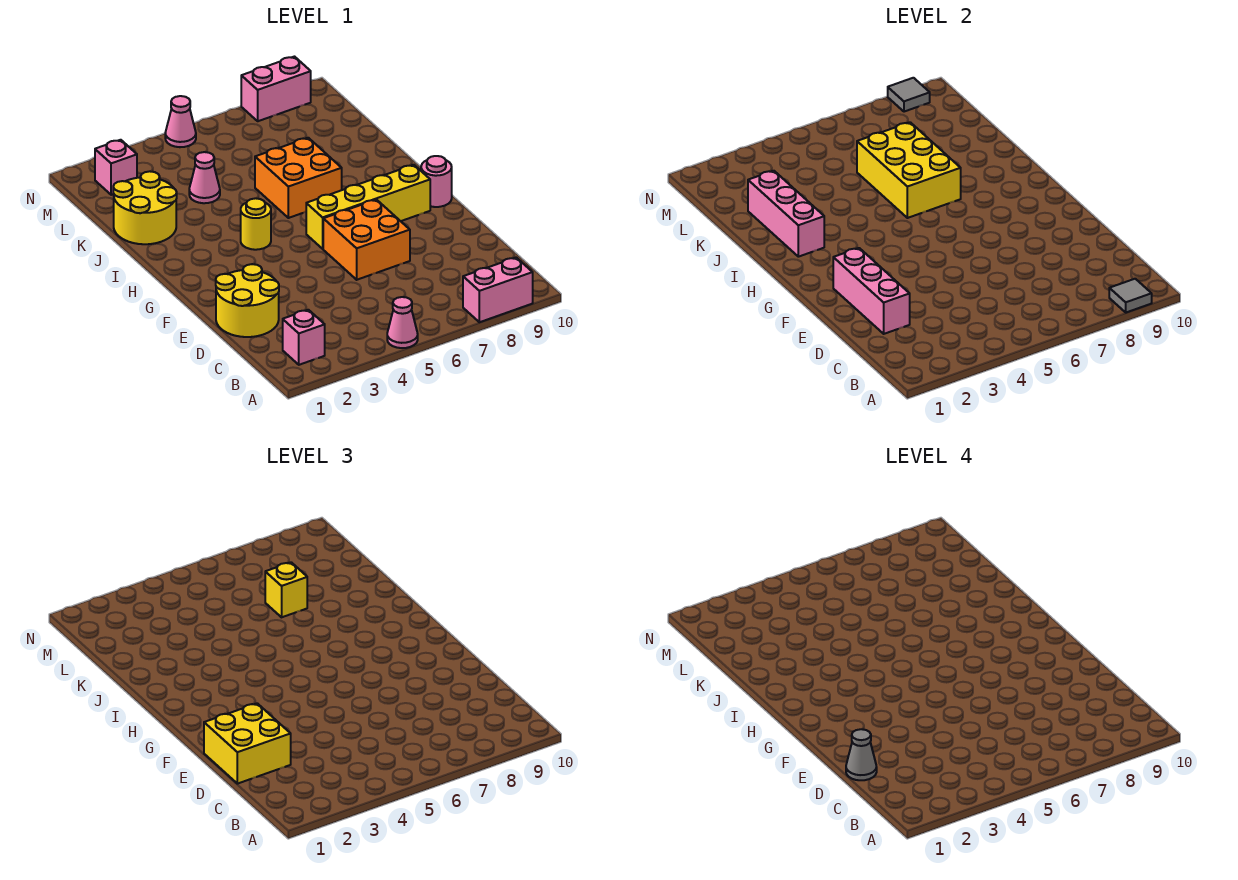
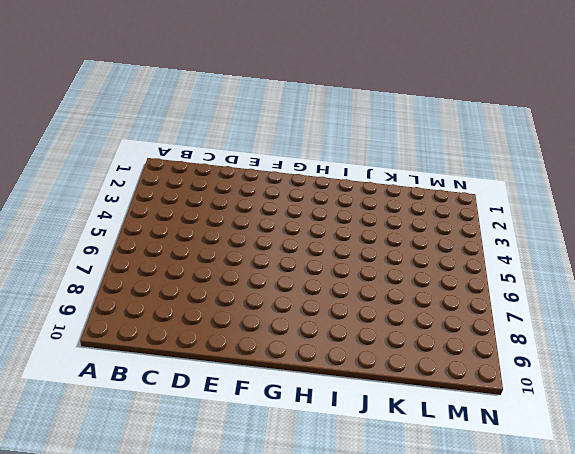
none -> pink 1x1 cone [387,297,418,348]
none -> pink 1x2 brick [463,258,533,322]
none -> pink 1x1 brick [283,310,325,365]

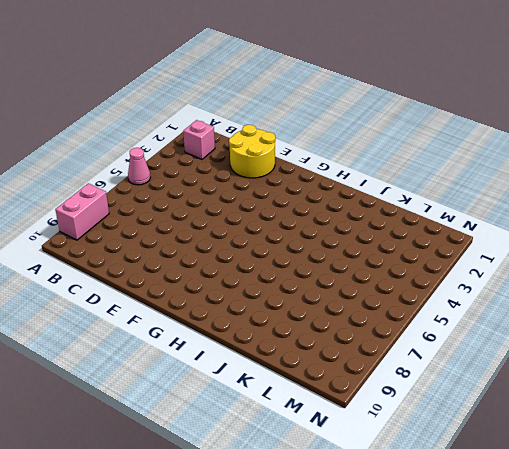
none -> orange 2x2 brick [323,200,410,280]
none -> yellow 1x4 brick [306,165,430,249]
none -> pink 1x1 round brick [421,156,452,207]

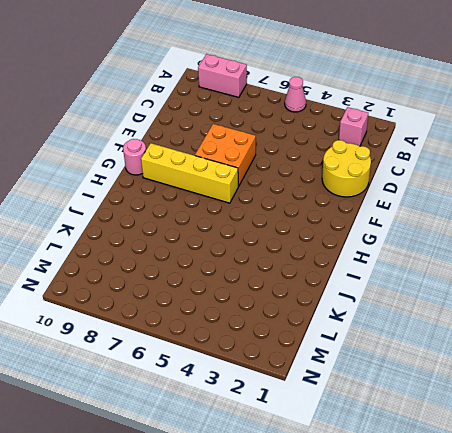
none -> yellow 1x1 round brick [241,198,271,250]
none -> orange 2x2 brick [255,138,342,218]
none -> yellow 2x2 round brick [113,171,177,244]

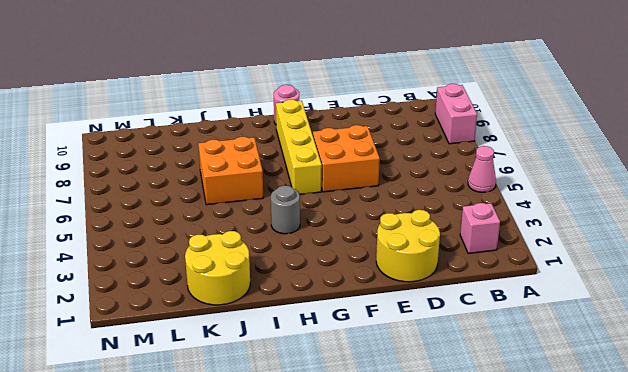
grey 1x1 round brick [271,186,300,234] -> yellow 1x1 round brick [241,198,271,250]
none -> pink 1x1 cone [189,152,220,203]
none -> pink 1x1 brick [95,140,137,195]
none -> pink 1x1 cone [165,96,196,147]

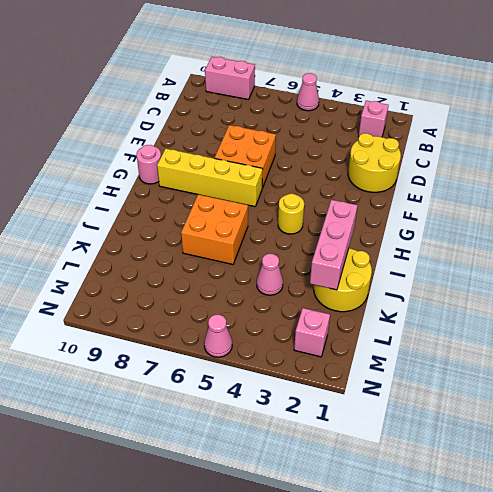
none -> pink 1x2 brick [241,57,311,121]
none -> grey 1x1 tile [1109,279,1152,312]
none -> pink 1x3 brick [833,248,910,334]

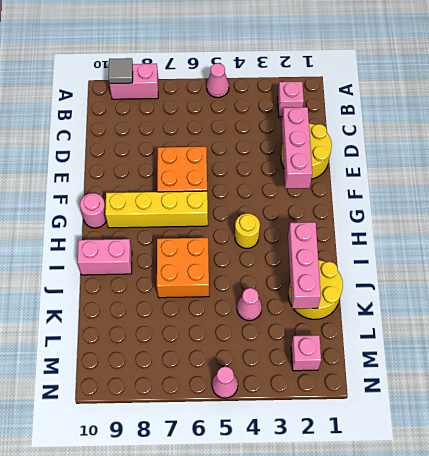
pink 1x2 brick [77,239,132,275] -> pink 1x2 brick moved to [241,57,311,121]
none -> yellow 2x3 brick [857,122,961,218]
none -> grey 1x1 tile [888,78,930,112]
none -> yellow 2x2 brick [204,703,291,784]

